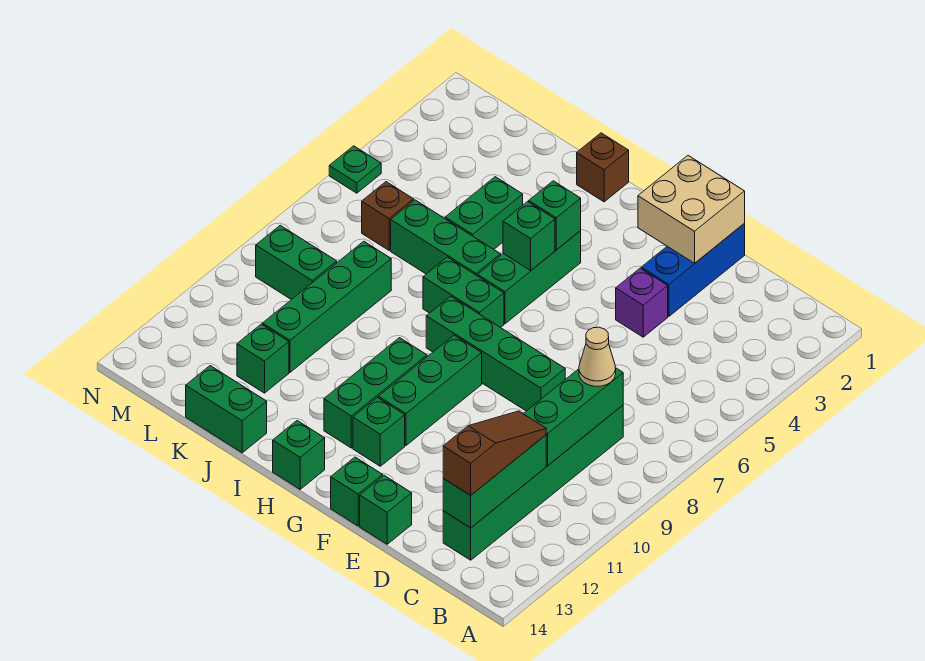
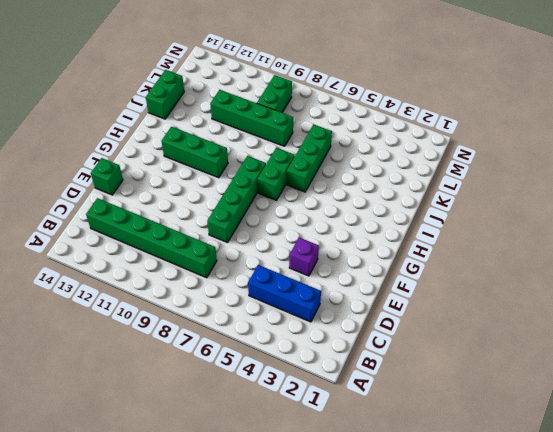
blue 1x3 brick [248,265,321,322] -> blue 1x3 brick moved to [641,224,745,316]
none -> green 1x1 brick [331,457,383,526]
none -> green 1x3 brick [378,335,482,445]
none -> green 1x1 brick [353,397,405,466]

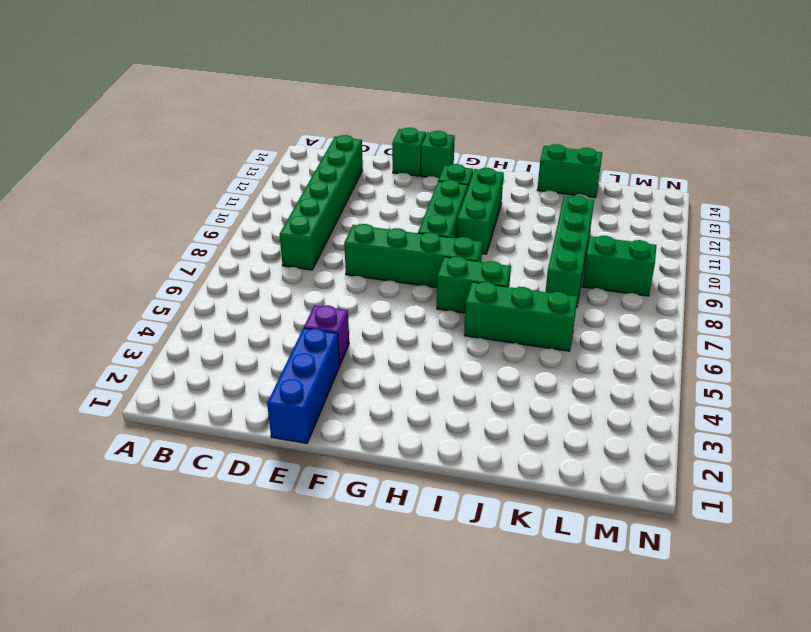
none -> green 1x3 brick [478,231,581,324]
none -> green 1x1 brick [273,421,325,489]
none -> brown 1x1 brick [577,133,629,202]

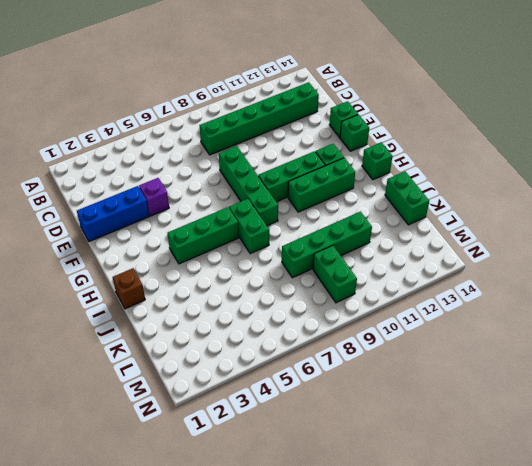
none -> green 1x3 brick [391,200,501,276]
none -> green 1x2 brick [445,177,523,249]
none -> green 1x1 brick [237,324,289,393]

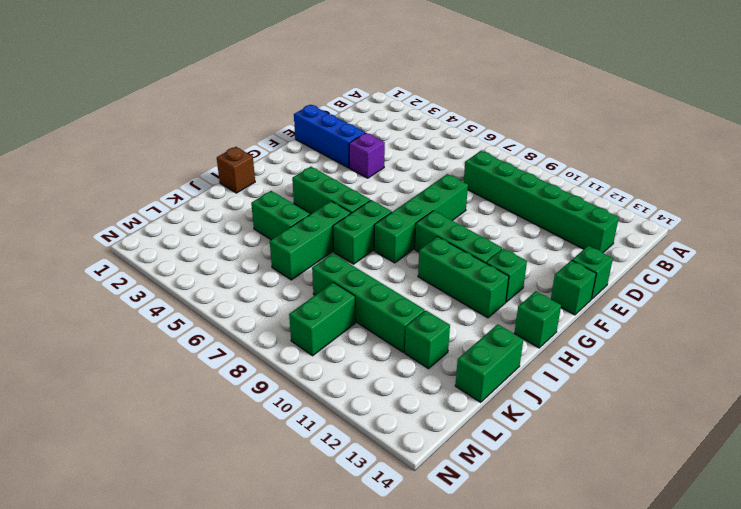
none -> brown 1x1 brick [362,182,414,250]
none -> green 1x1 plate [329,146,381,193]
none -> green 1x3 brick [523,368,623,466]

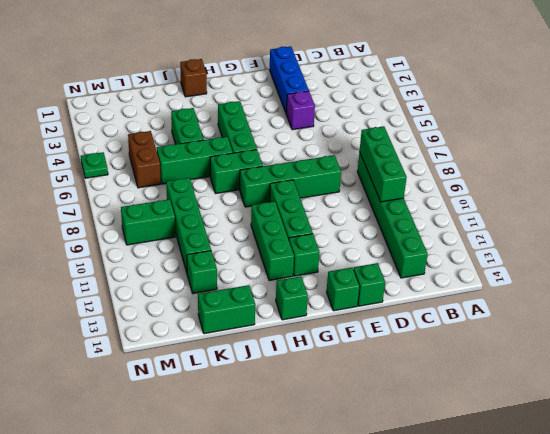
brown 1x2 brick [128,131,161,188] -> brown 1x1 brick [362,182,414,250]
none -> green 1x3 brick [443,435,546,528]
none -> tan 2x2 brick [638,156,745,263]
none -> green 1x1 brick [529,181,581,250]

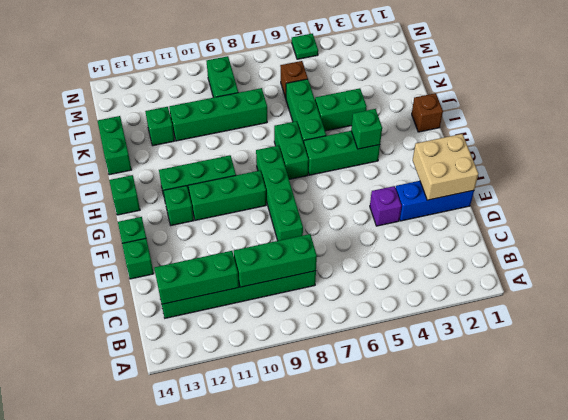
none -> green 1x1 brick [503,202,555,270]
none -> tan 1x1 cone [579,327,616,386]
none -> brown 1x3 slope [443,411,546,495]

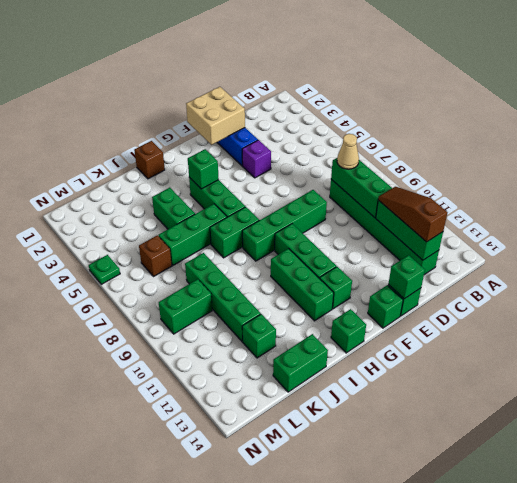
green 1x1 brick [388,255,425,299] -> green 1x1 brick moved to [503,202,555,270]

